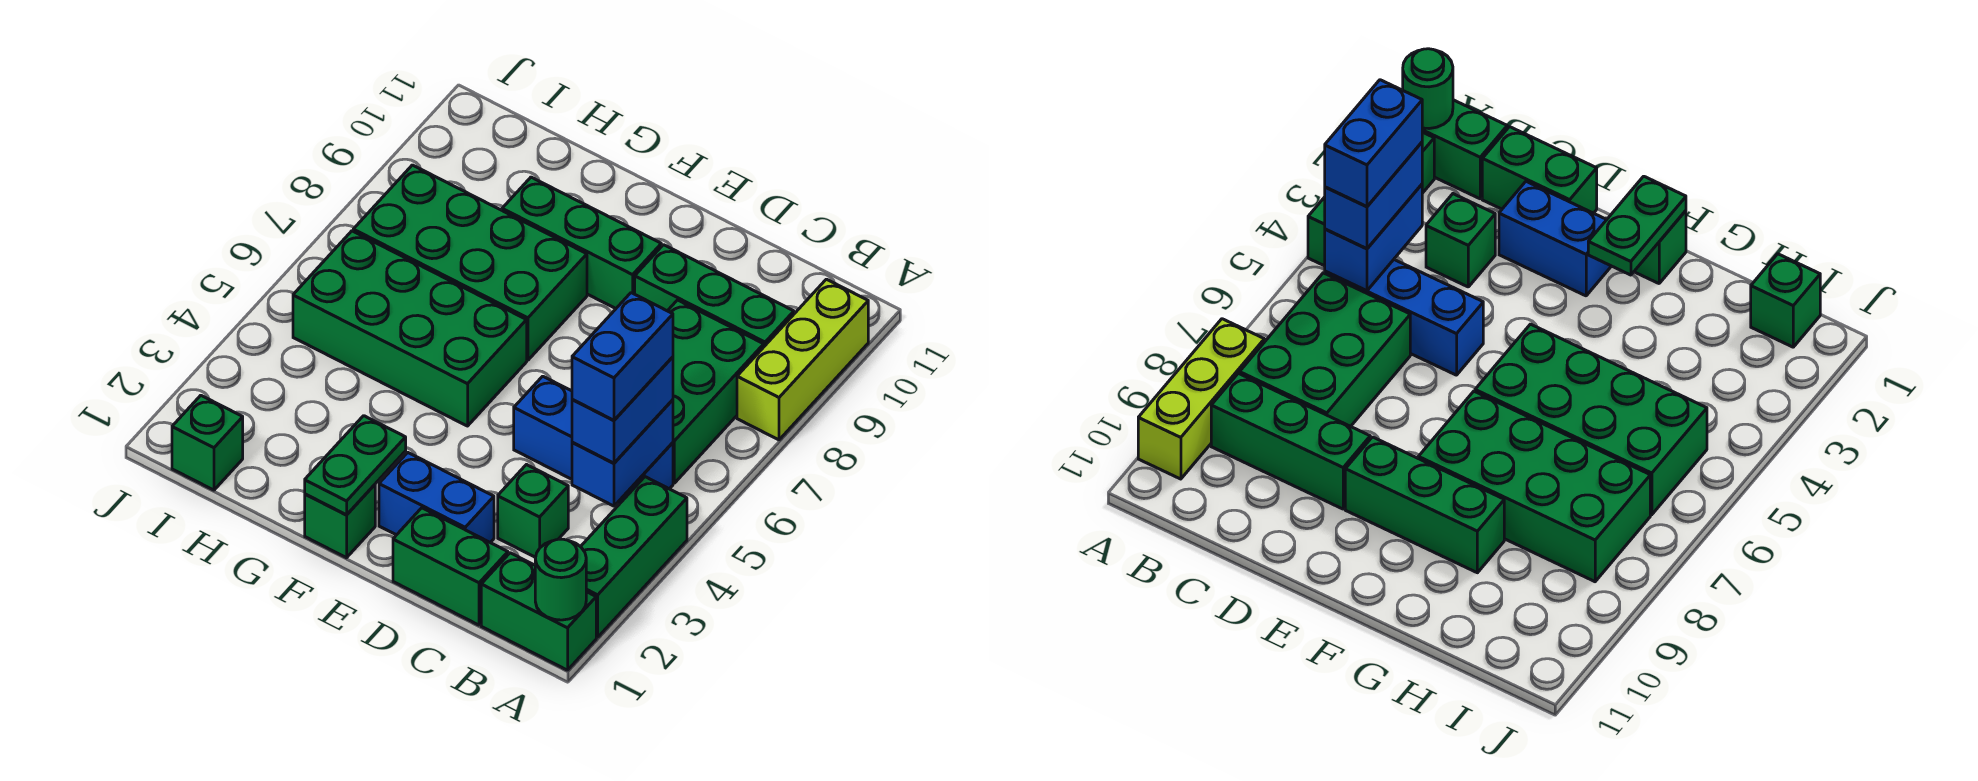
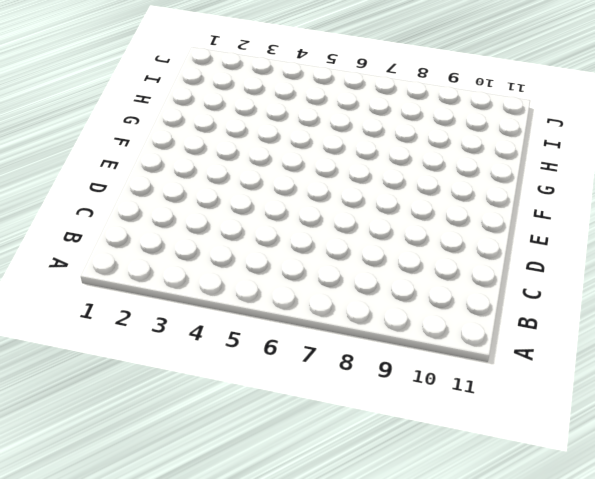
none -> green 1x2 brick [481,553,596,670]
none -> green 1x3 brick [581,477,687,637]
none -> lime 1x3 brick [737,279,868,440]

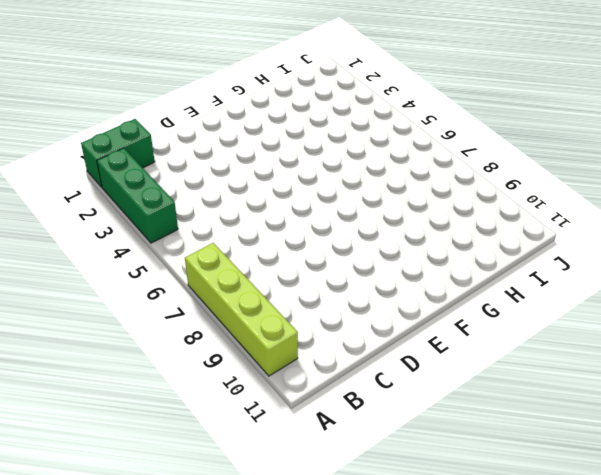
lime 1x4 brick [185,243,298,376] -> lime 1x3 brick [737,279,868,440]
none -> blue 1x3 brick [514,376,673,504]
none -> green 2x3 brick [668,300,764,483]
none -> green 1x3 brick [635,245,794,346]

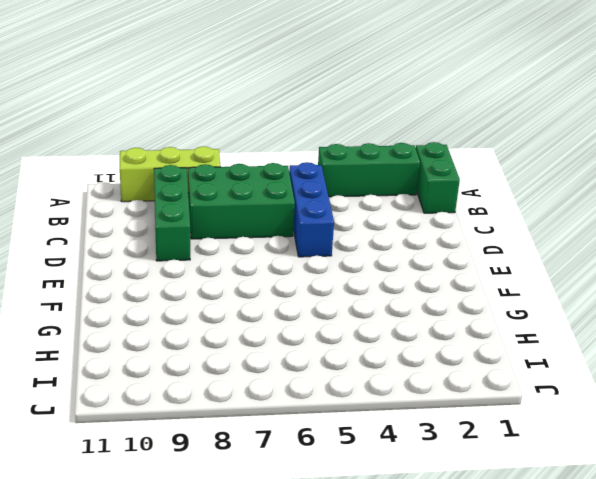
none -> green 1x2 brick [393,508,508,625]
none -> green 1x1 brick [498,465,568,558]
none -> blue 1x2 brick [379,453,494,542]

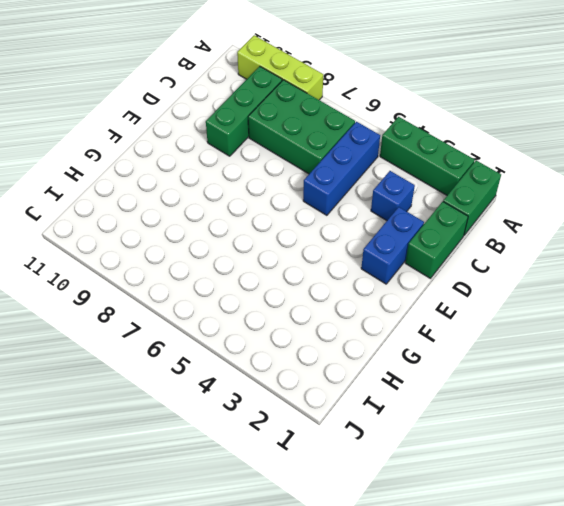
blue 1x1 brick [371,171,415,220] -> green 1x1 brick [498,465,568,558]
none -> green 1x3 brick [502,177,661,309]
none -> green 1x1 brick [305,485,375,558]
none -> green 2x4 brick [293,231,527,426]

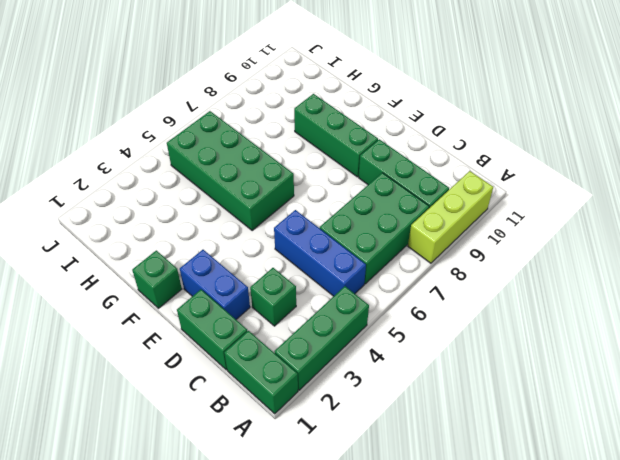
none -> green 2x4 brick [353,165,587,360]
none -> green 1x1 brick [172,395,243,490]
none -> green 1x1 round brick [535,539,586,620]

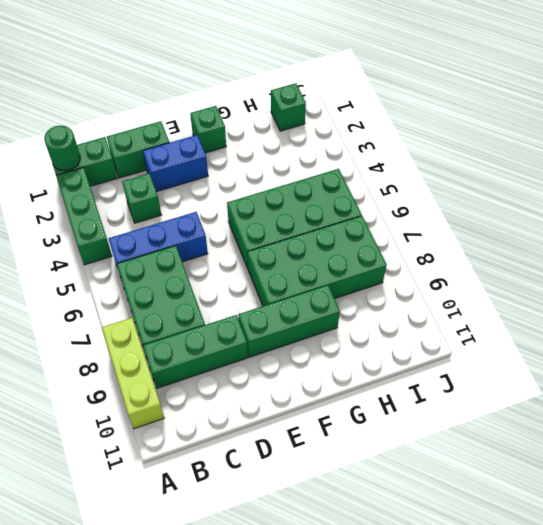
none -> blue 1x2 brick [572,400,673,506]
none -> green 1x2 plate [305,416,406,515]
none -> blue 1x2 brick [572,357,673,463]

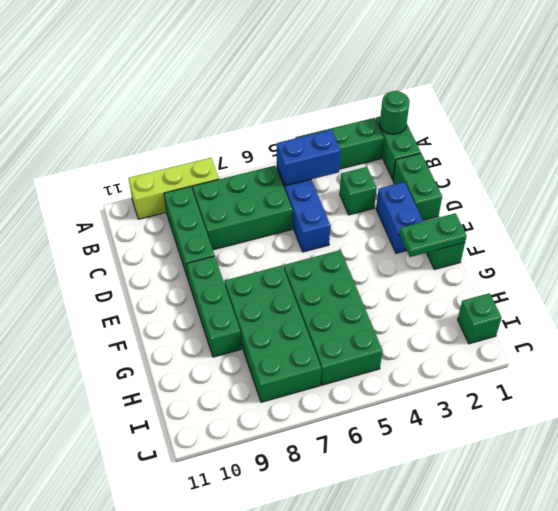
none -> blue 1x2 brick [572,357,673,463]
none -> blue 1x2 brick [572,293,673,420]

